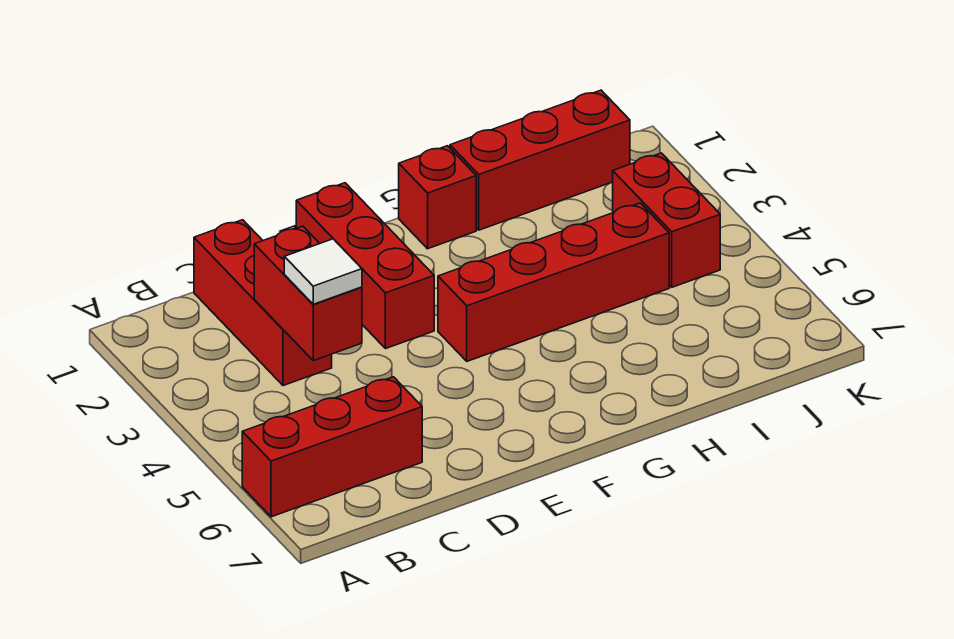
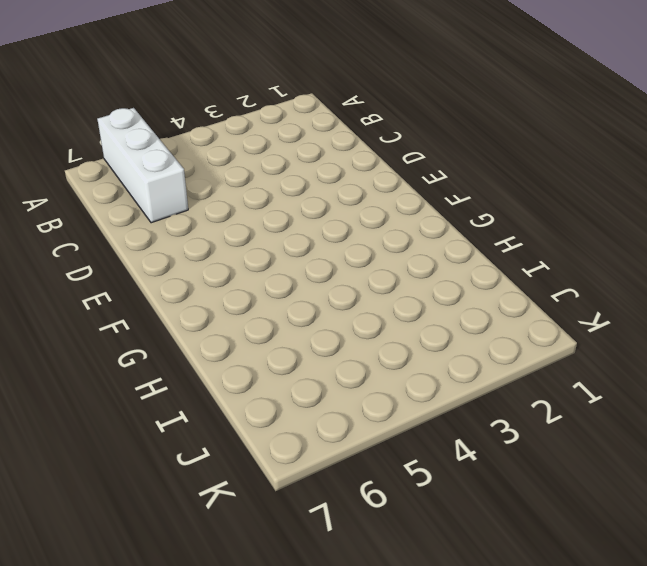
white 1x3 brick [97,108,188,223] -> red 1x3 brick [242,377,422,517]
none -> red 1x3 brick [194,220,332,386]
none -> red 1x3 brick [296,183,434,349]

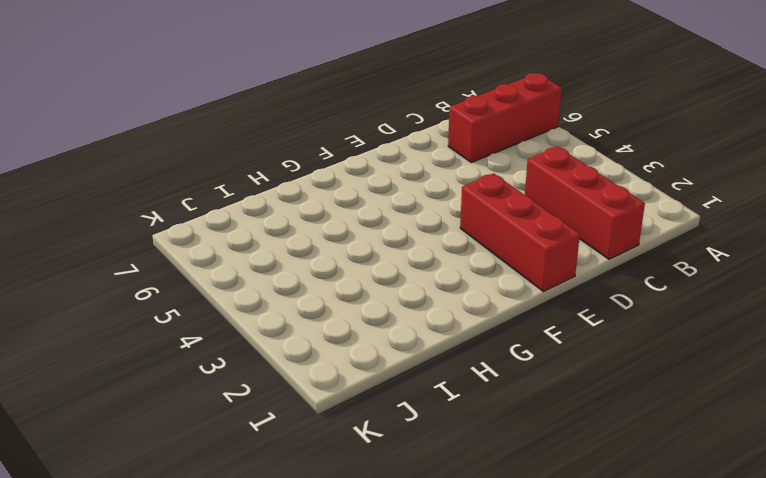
none -> red 1x4 brick [438,203,669,361]
none -> red 1x1 brick [399,146,476,249]

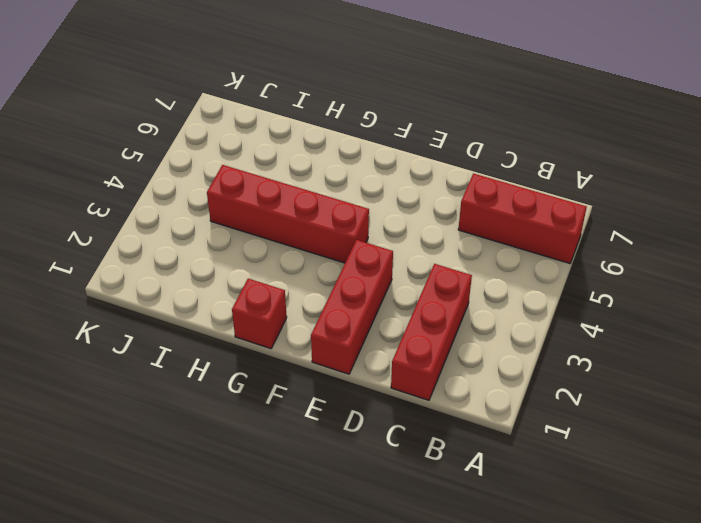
none -> red 1x3 brick [450,90,630,230]
none -> red 1x2 brick [613,153,720,287]

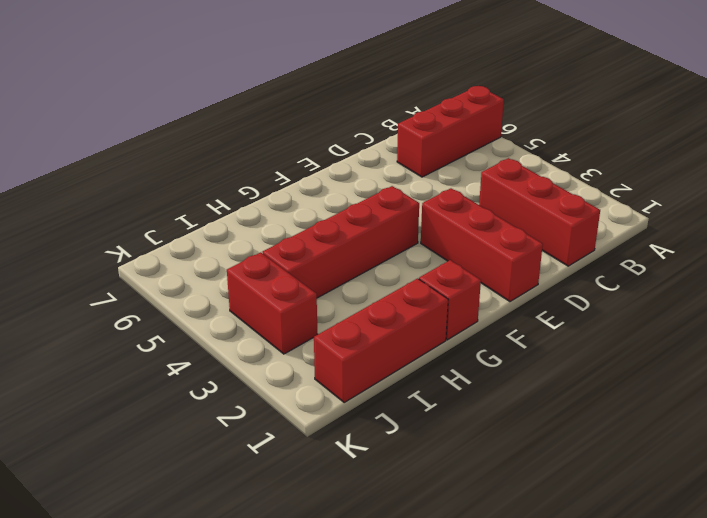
none -> red 1x2 brick [254,226,362,361]
none -> white 1x1 tile [284,239,362,304]

